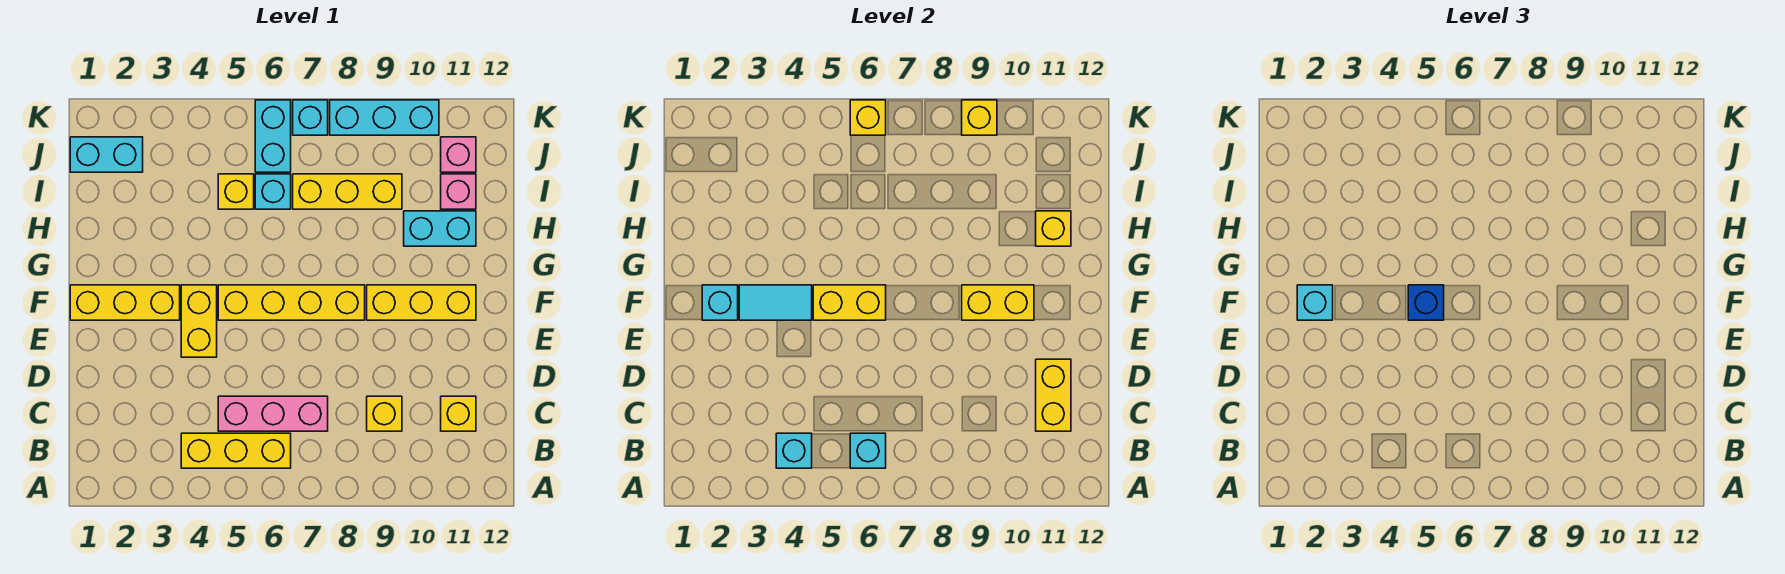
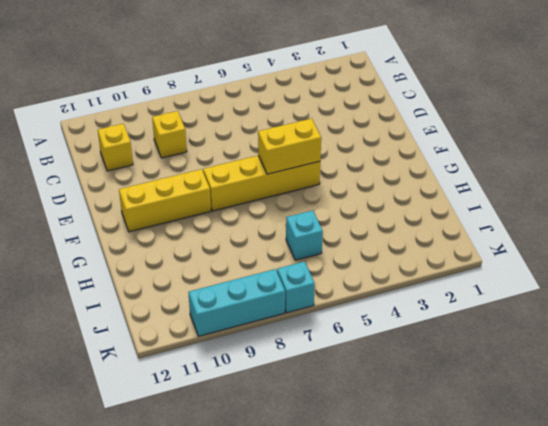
none -> yellow 1x3 brick [181,433,291,468]
none -> pink 1x3 brick [218,396,328,431]
none -> yellow 1x2 brick [181,285,217,357]
none -> yellow 1x3 brick [70,285,180,320]

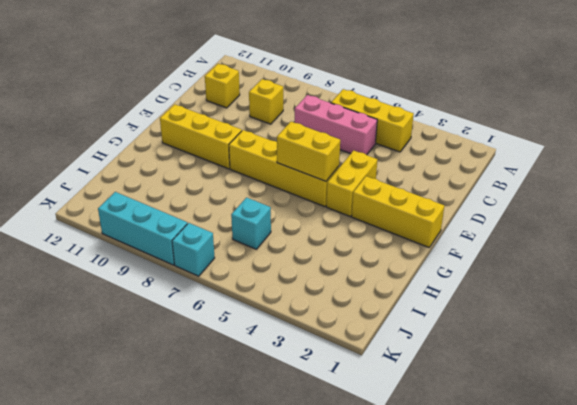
none -> cyan 1x2 brick [404,211,476,246]
none -> yellow 1x1 brick [218,174,254,209]
none -> yellow 1x3 brick [293,174,402,209]
none -> pink 1x1 brick [441,174,476,209]

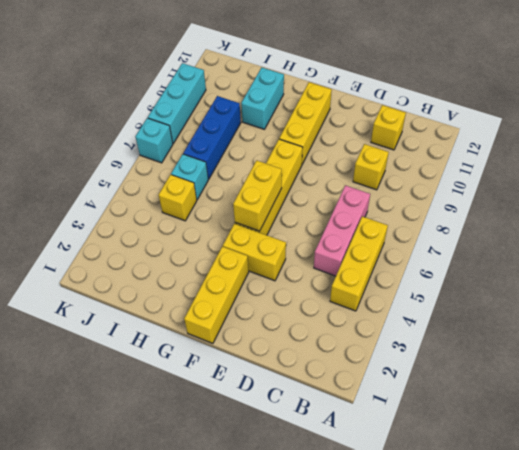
blue 1x3 brick [183,96,241,179] -> yellow 1x3 brick [293,174,402,209]
none -> pink 1x1 brick [441,174,476,209]
none -> cyan 1x2 brick [70,137,143,172]
none -> cyan 1x2 brick [255,100,291,172]
none -> pink 1x1 brick [441,137,476,172]

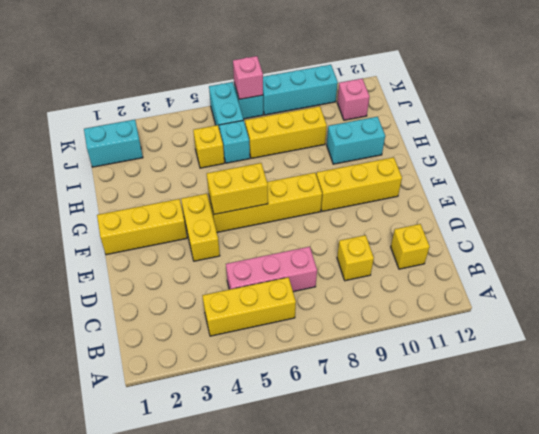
pink 1x1 brick [233,56,263,99] -> pink 1x1 brick moved to [441,174,476,209]
none -> cyan 1x1 brick [776,433,812,468]
none -> cyan 1x1 brick [850,433,886,468]
none -> yellow 1x2 brick [1036,359,1071,431]
none -> cyan 1x1 brick [702,285,738,320]

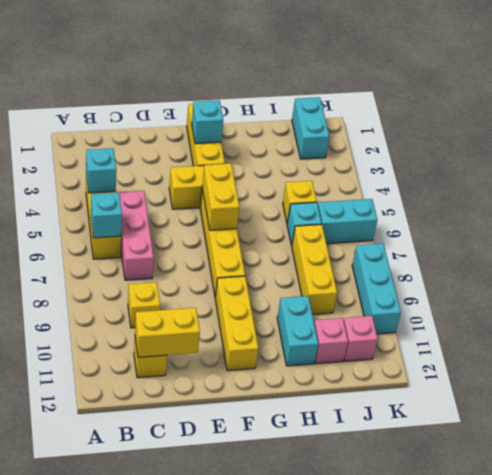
none -> cyan 1x1 brick [293,100,328,135]
none -> cyan 1x2 tile [739,285,812,320]
none -> yellow 1x2 brick [962,285,1034,320]
none -> yellow 1x1 brick [1036,211,1071,246]

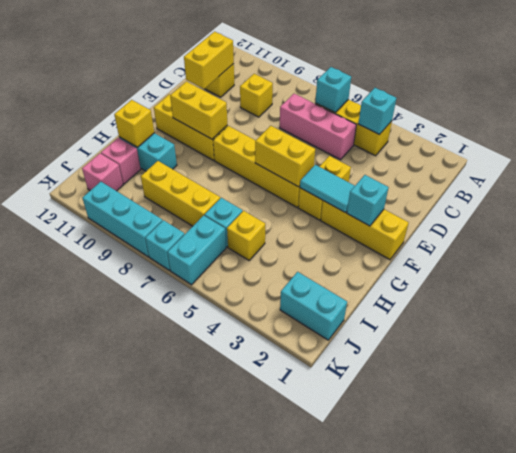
none -> yellow 1x1 brick [850,100,886,135]
none -> yellow 1x1 brick [962,100,997,135]
none -> cyan 1x1 brick [1297,285,1333,320]
none -> blue 1x1 brick [1408,285,1444,320]

